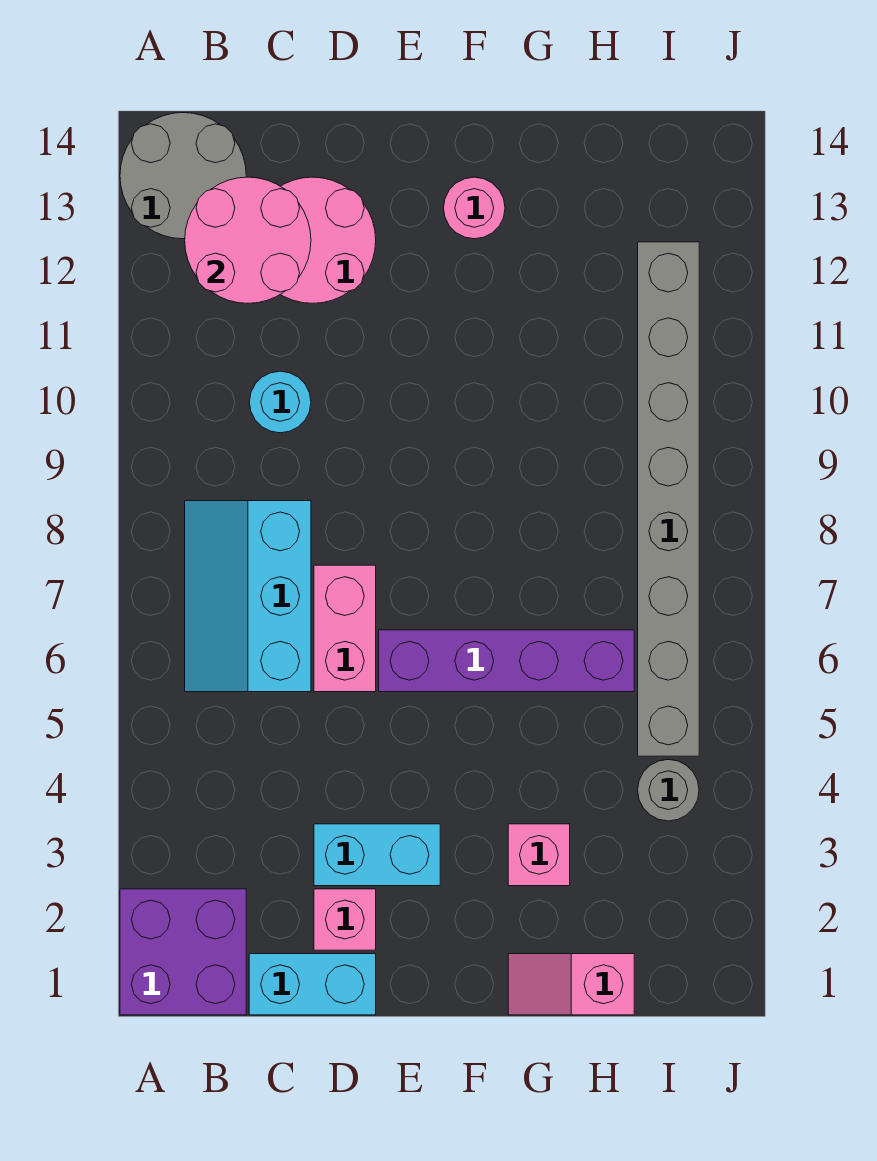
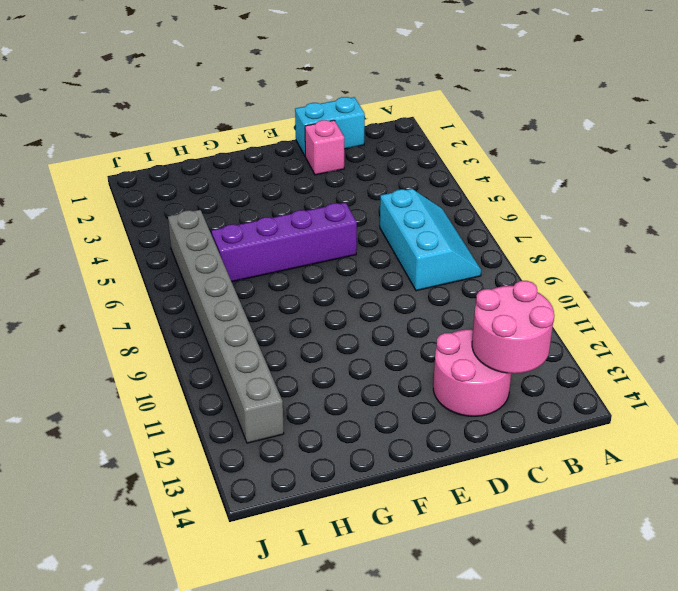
none -> purple 2x2 brick [120,889,246,1015]
none -> grey 2x2 round brick [120,113,246,239]
none -> cyan 1x1 round brick [249,371,311,433]

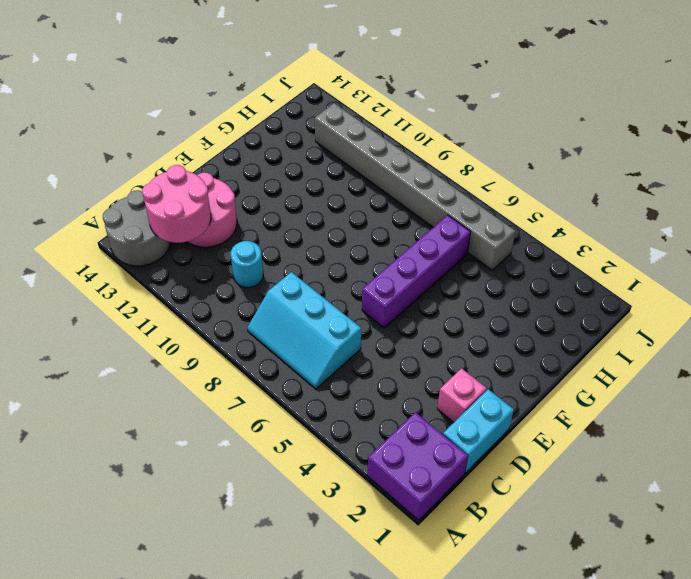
none -> cyan 1x2 brick [314,824,440,886]
none -> pink 1x2 brick [314,565,376,692]
none -> pink 1x1 round brick [444,177,505,239]

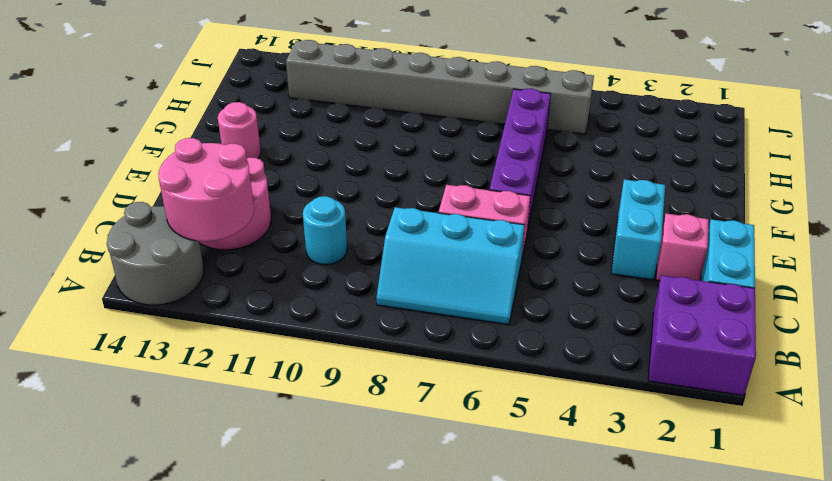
none -> pink 1x2 slope [508,954,634,1015]
none -> pink 1x1 brick [508,824,570,886]
none -> grey 1x1 round brick [638,759,699,821]

